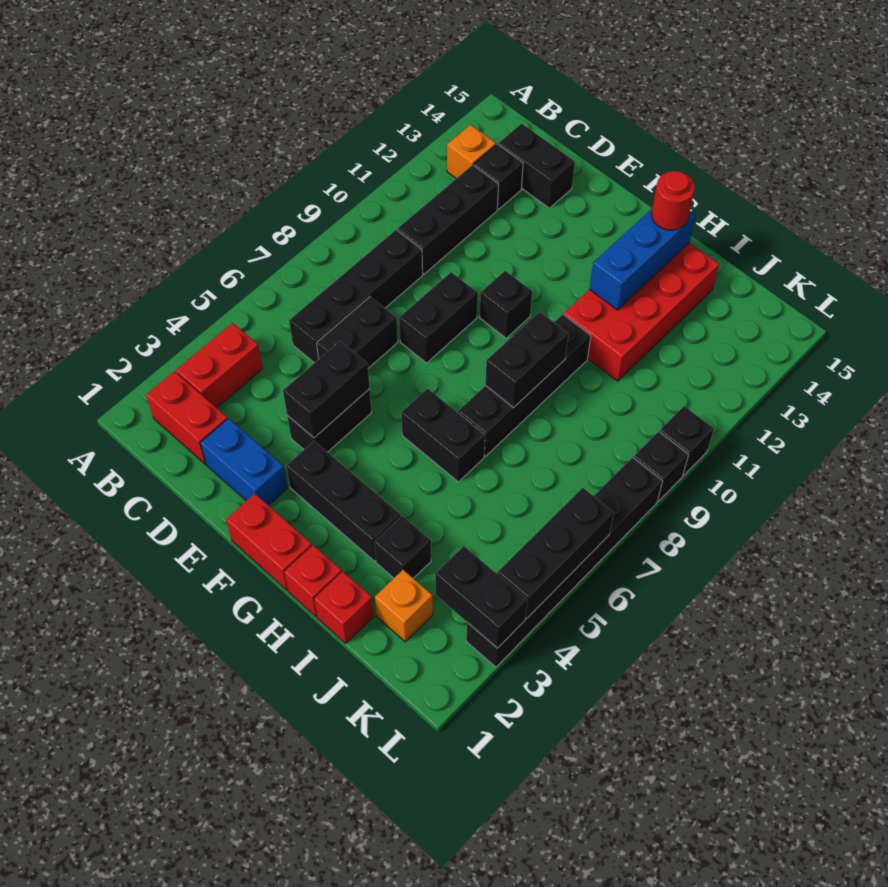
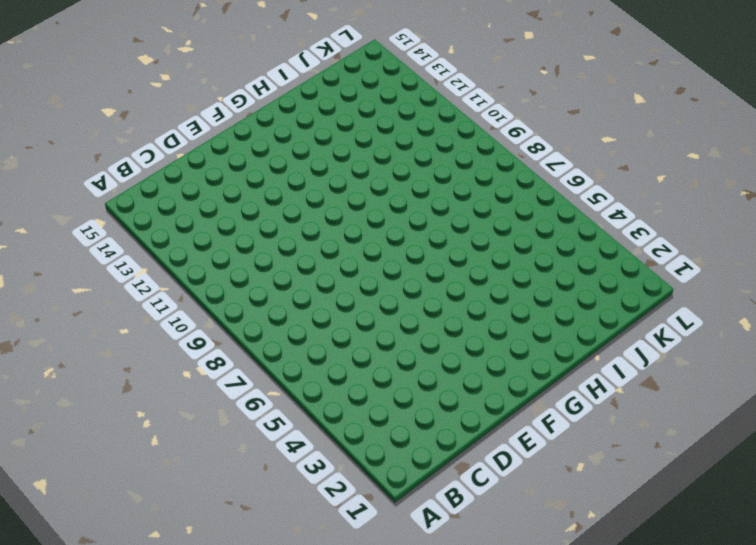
none -> red 1x2 brick [146,371,228,464]
none -> red 1x2 brick [176,323,263,408]
none -> orange 1x1 brick [447,125,496,178]
none -> black 1x4 brick [289,230,423,363]

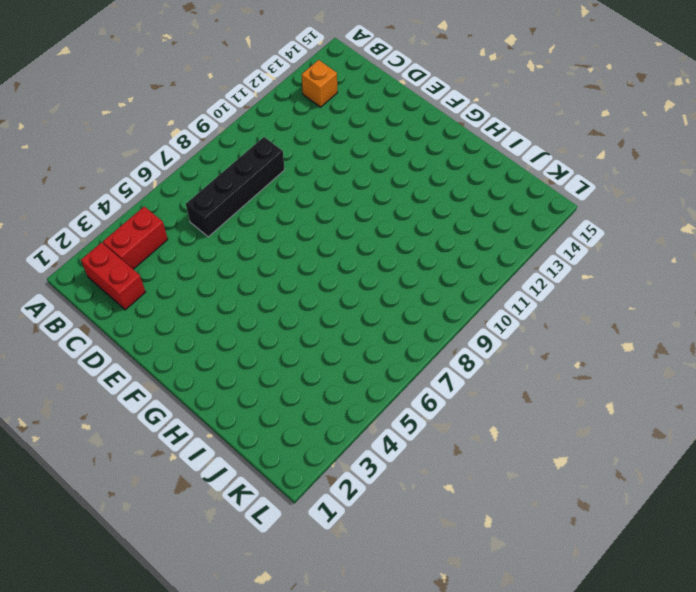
none -> black 1x3 brick [397,165,499,274]
none -> black 1x1 brick [474,144,523,209]
none -> black 1x2 brick [498,123,575,208]
none -> blue 1x2 brick [200,418,287,505]

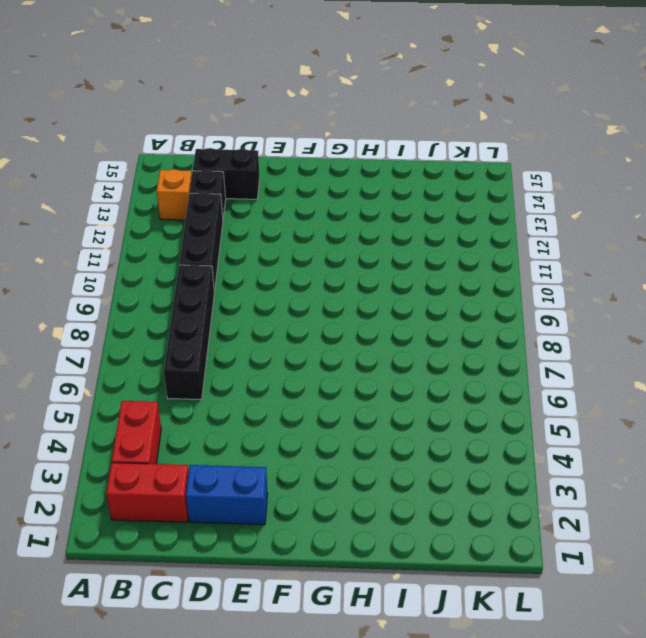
none -> black 1x2 brick [316,297,398,368]
none -> black 1x2 brick [287,389,372,452]
none -> black 1x2 brick [399,272,478,363]
none -> red 1x2 brick [226,494,312,590]

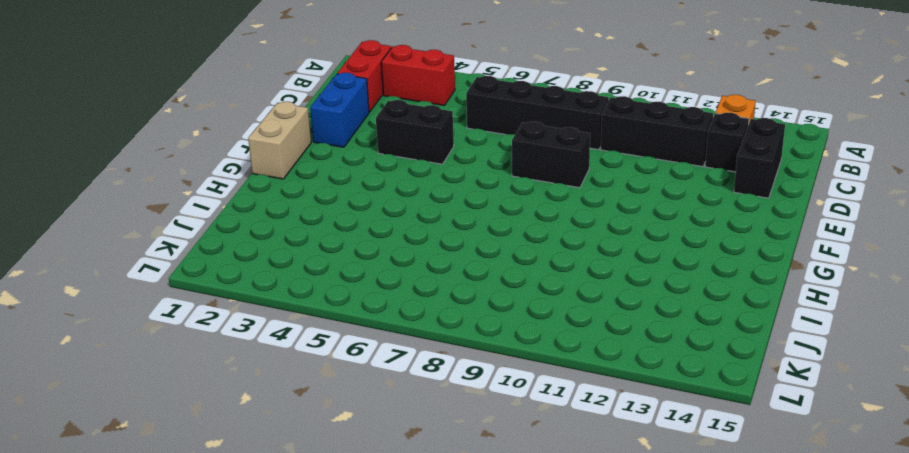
tan 1x2 brick [248,102,311,179] -> red 1x2 brick [226,494,312,590]
none -> black 1x2 brick [316,297,398,368]
none -> black 1x3 brick [286,441,401,561]
none -> black 1x1 brick [480,271,532,338]
none -> black 1x2 brick [401,389,485,482]

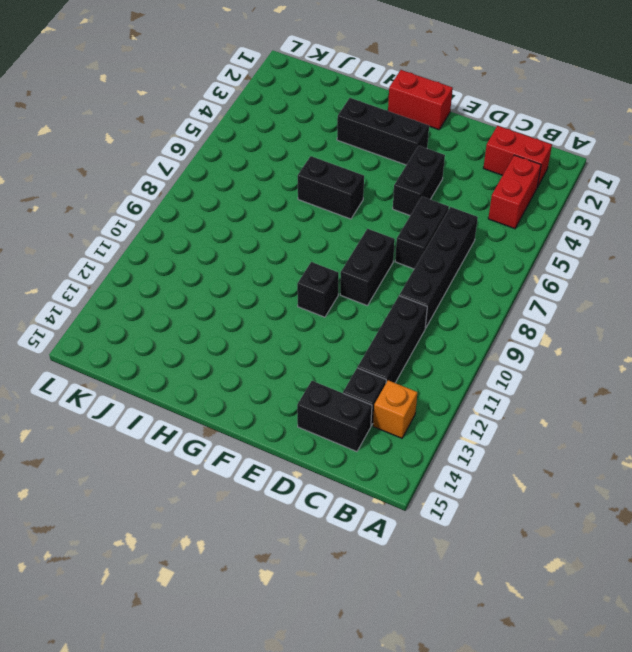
none -> blue 1x2 brick [200,418,287,505]
none -> red 1x1 brick [284,545,342,617]
none -> black 1x4 brick [458,314,591,456]
none -> red 2x4 brick [564,243,719,381]

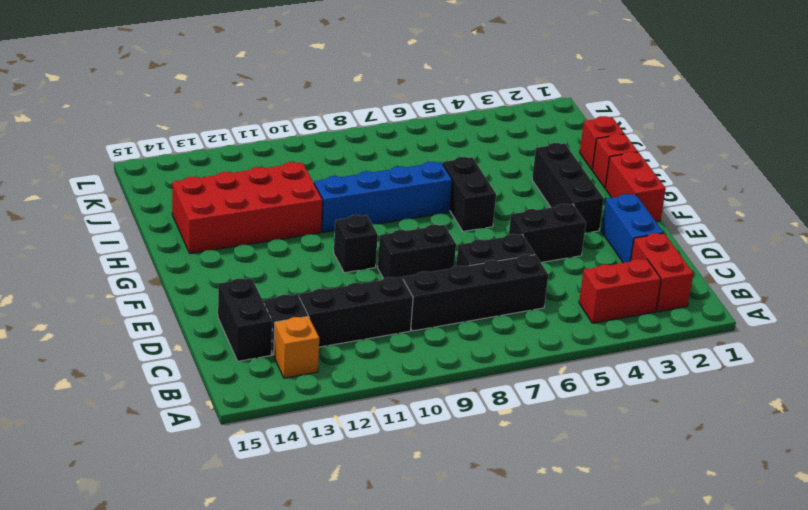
blue 1x4 brick [314,162,452,232] -> black 1x4 brick [458,314,591,456]
none -> black 1x1 brick [374,516,431,578]
none -> orange 1x1 brick [375,570,433,642]
none -> black 1x6 brick [466,458,663,667]
none -> black 1x1 brick [633,432,689,501]

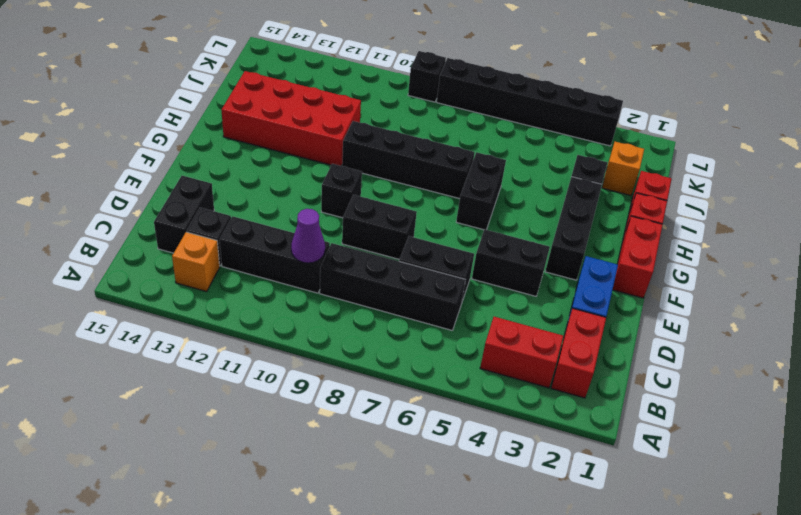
purple 1x1 cone [291,209,325,263] -> none
none -> black 1x1 brick [659,406,714,476]
none -> black 1x2 brick [283,341,370,438]
none -> black 1x2 brick [485,312,568,407]
none -> blue 1x3 brick [590,209,696,310]

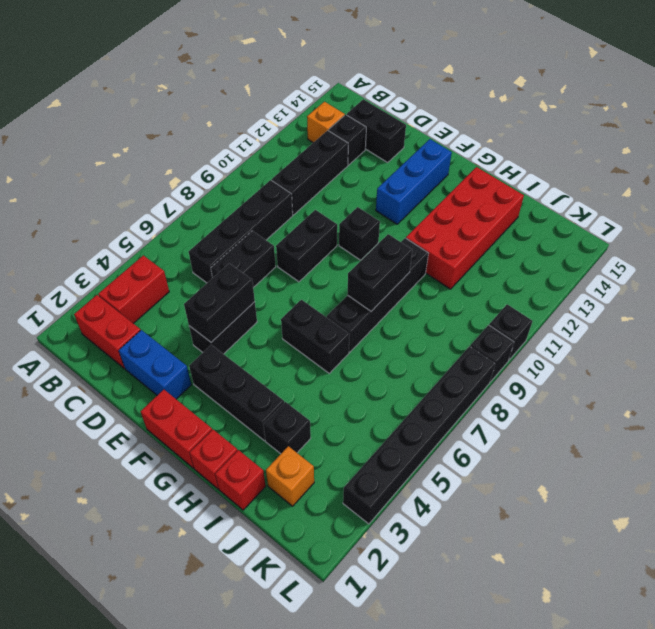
blue 1x3 brick [376,139,452,224] -> blue 1x3 brick moved to [590,209,696,310]
none -> black 1x2 brick [435,546,527,648]
none -> black 1x3 brick [497,488,614,619]
none -> red 1x1 round brick [651,171,695,230]

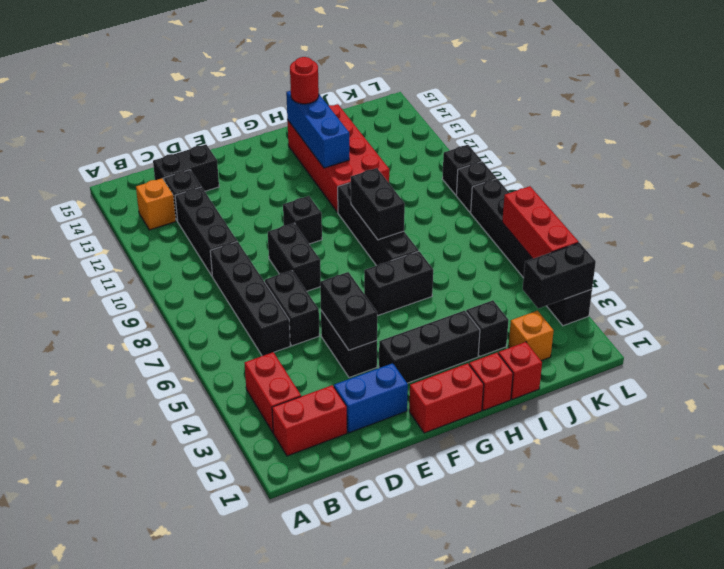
red 1x3 brick [502,186,579,259] -> black 1x3 brick [497,488,614,619]

